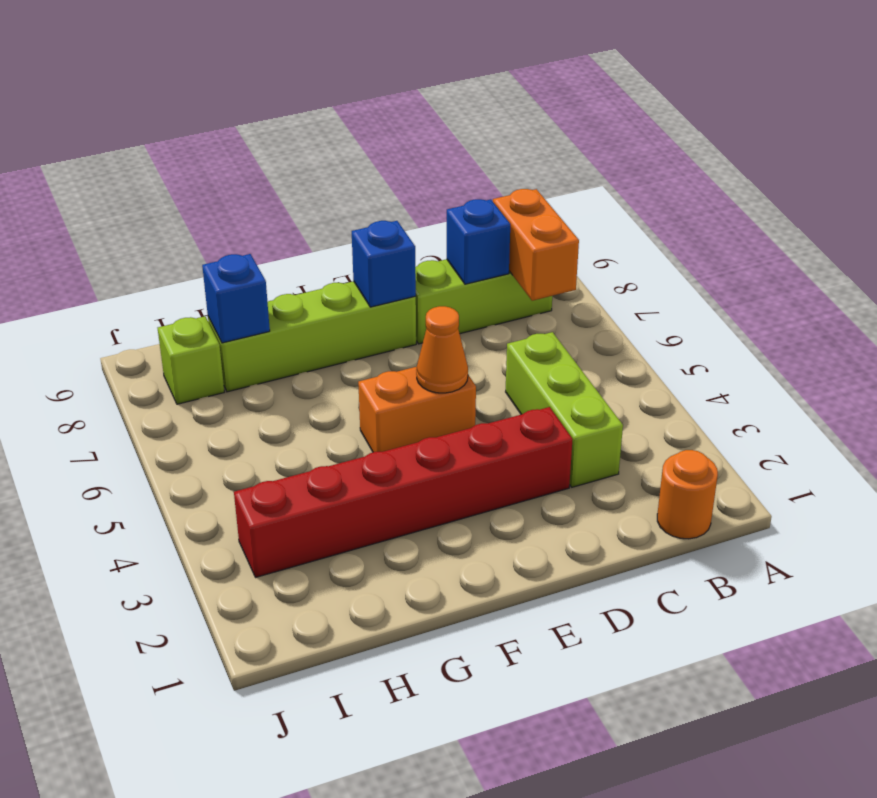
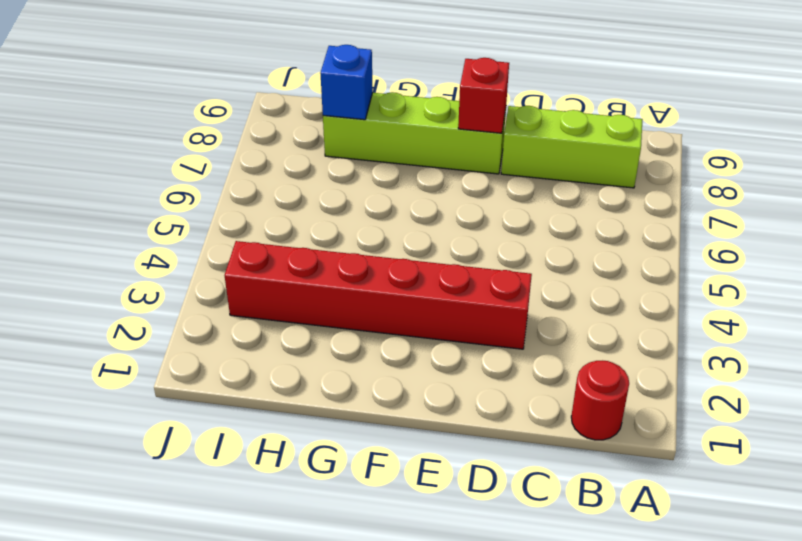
red 1x1 round brick [571,361,629,440] -> orange 1x1 round brick [657,450,718,539]
red 1x1 brick [458,58,509,133] -> blue 1x1 brick [352,221,416,307]
none -> lime 1x3 brick [506,332,623,487]
none -> orange 1x2 brick [358,367,476,452]
none -> lime 1x1 brick [158,316,224,404]

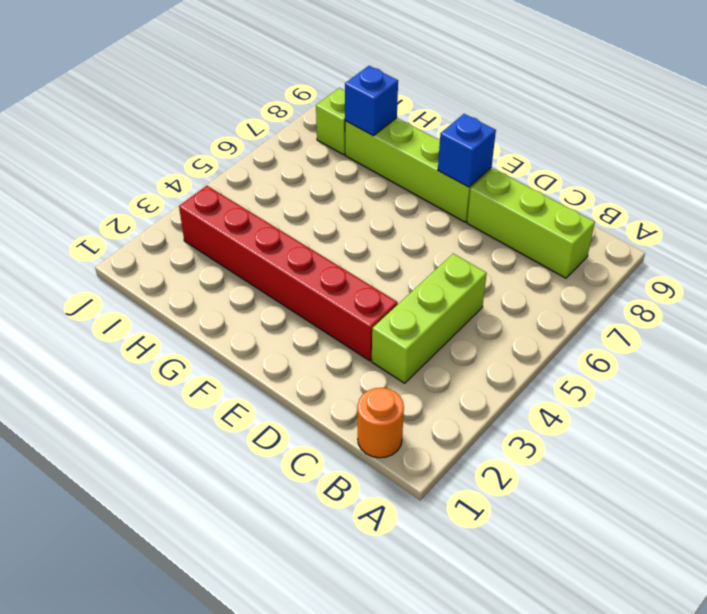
none -> orange 1x2 brick [358,367,476,452]
none -> orange 1x2 brick [493,189,579,301]
none -> blue 1x1 brick [447,199,510,284]

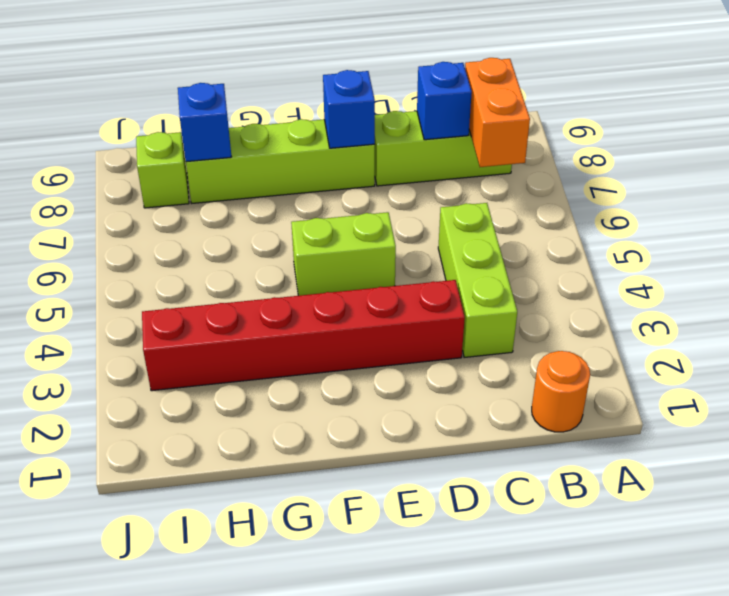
lime 1x2 brick [291,212,396,296] -> orange 1x2 brick [358,367,476,452]
none -> orange 1x1 cone [416,306,468,393]

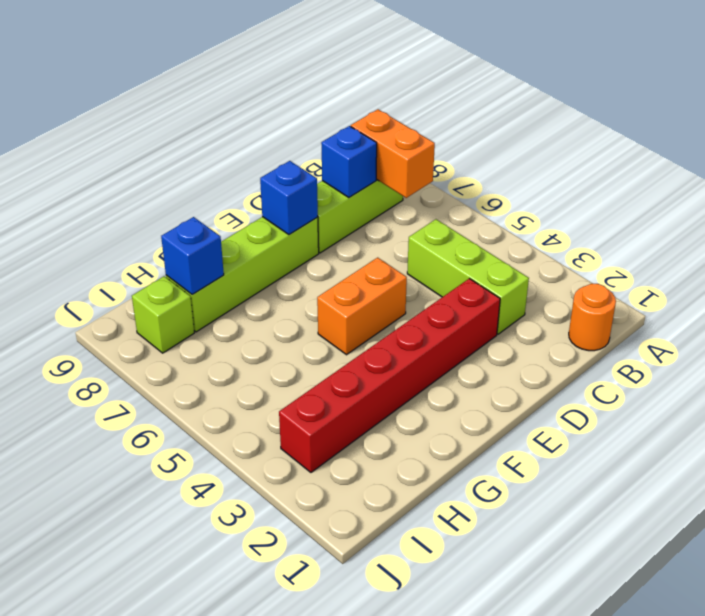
none -> orange 1x1 cone [416,306,468,393]

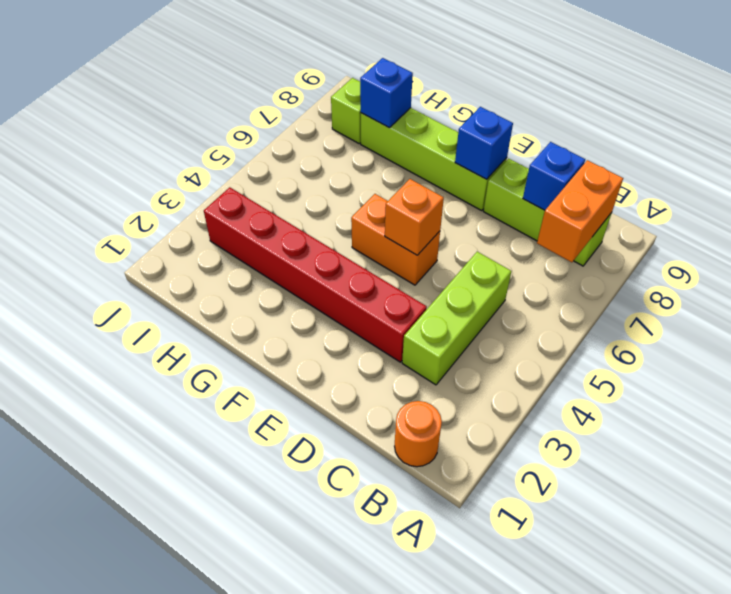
orange 1x1 brick [385,179,444,255] -> orange 1x1 cone [416,306,468,393]

